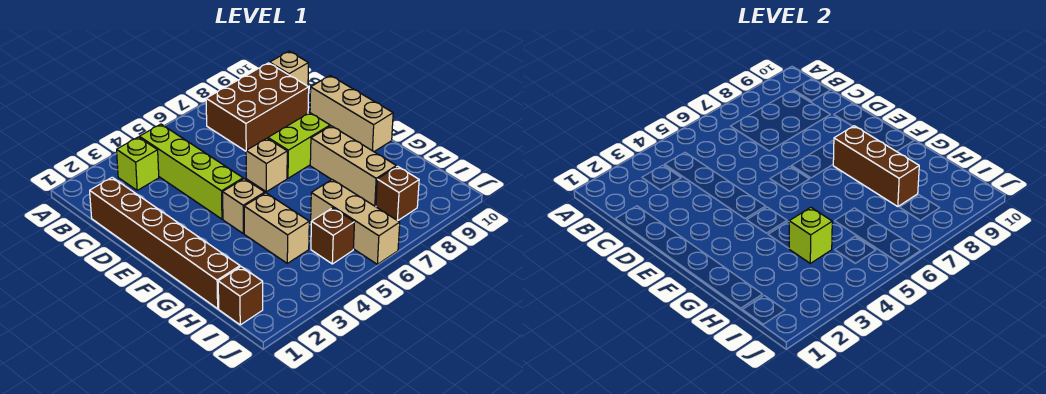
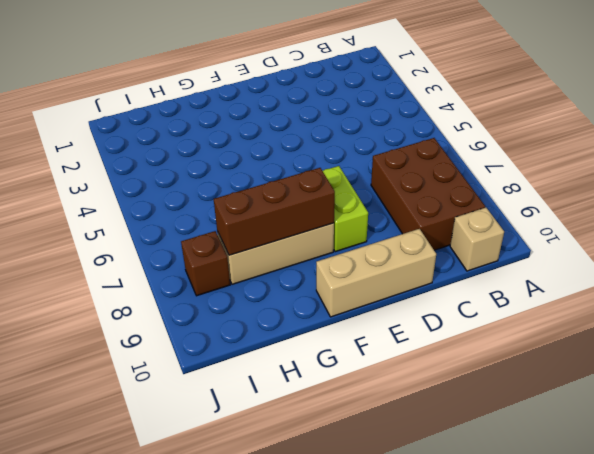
none -> lime 1x1 brick [117,137,159,190]
none -> lime 1x4 brick [140,124,243,219]
none -> brown 1x6 brick [90,177,240,309]

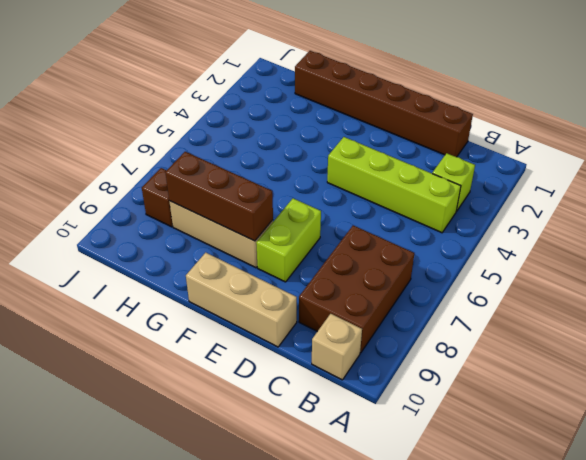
none -> tan 1x1 brick [246,138,287,192]
none -> tan 1x1 brick [223,179,265,234]
none -> tan 1x2 brick [244,193,309,263]

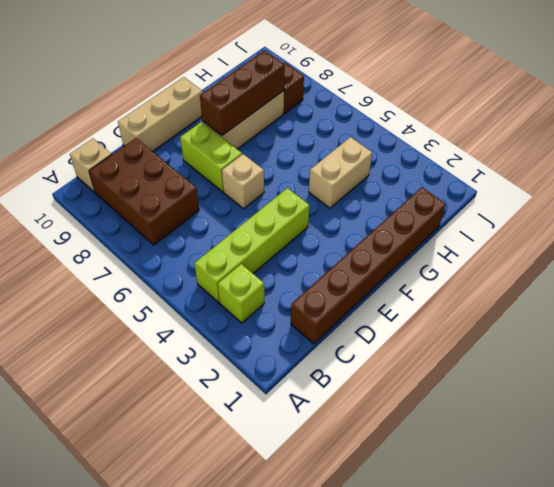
none -> tan 1x1 brick [223,179,265,234]
none -> tan 1x3 brick [311,180,400,264]
none -> brown 1x1 brick [218,267,263,325]

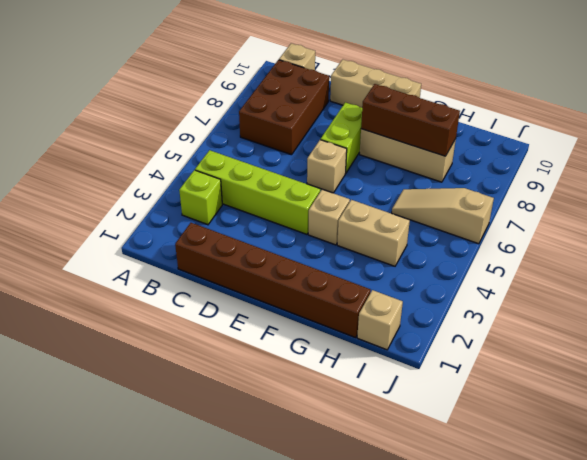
tan 1x3 slope [392,188,494,244] -> tan 1x3 brick [311,180,400,264]
tan 1x1 brick [357,290,403,350] -> brown 1x1 brick [218,267,263,325]
none -> brown 1x1 brick [311,208,355,264]
none -> brown 1x1 brick [376,166,419,221]
none -> lime 1x1 brick [789,207,832,263]

